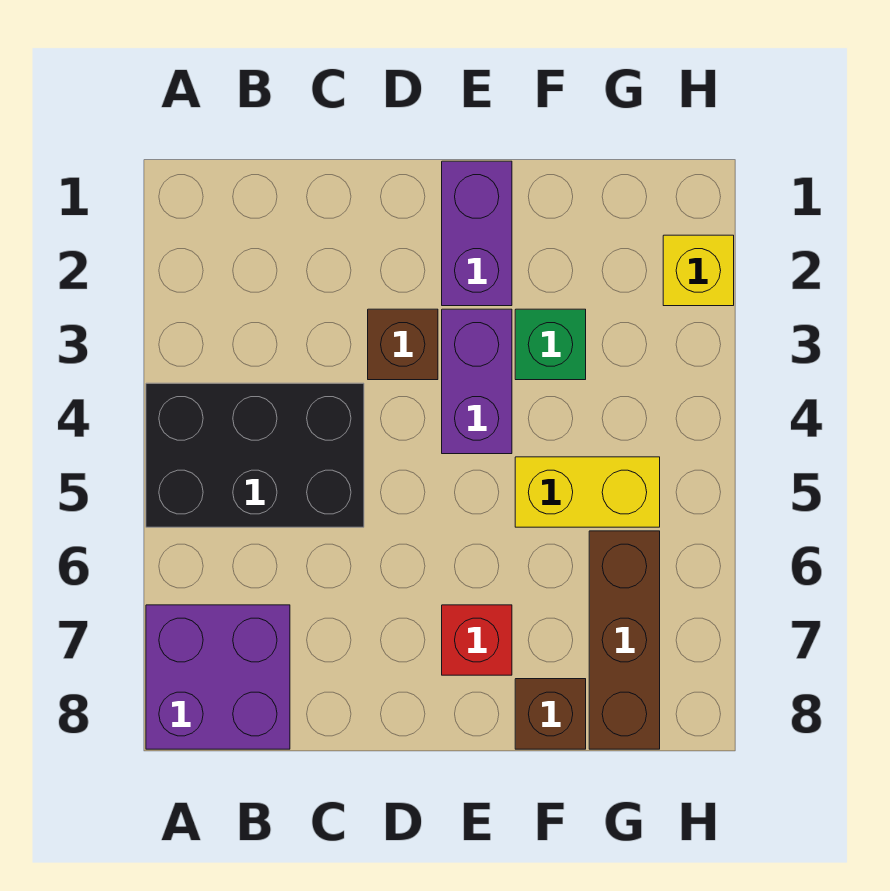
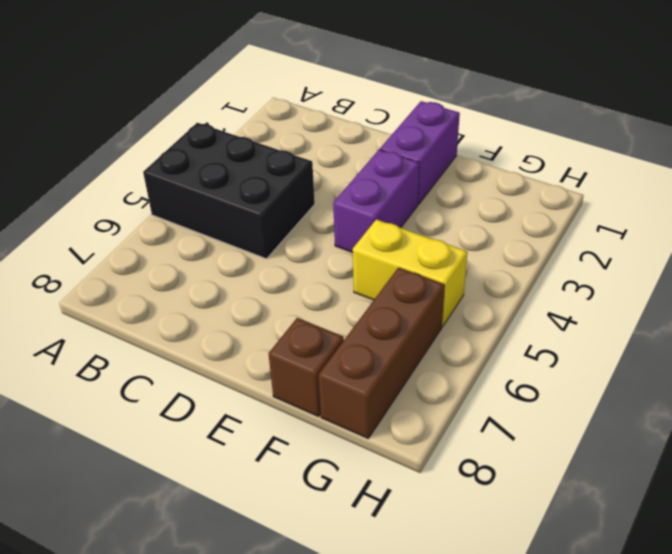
none -> purple 2x2 brick [146,605,290,749]
none -> brown 1x1 brick [368,309,438,380]

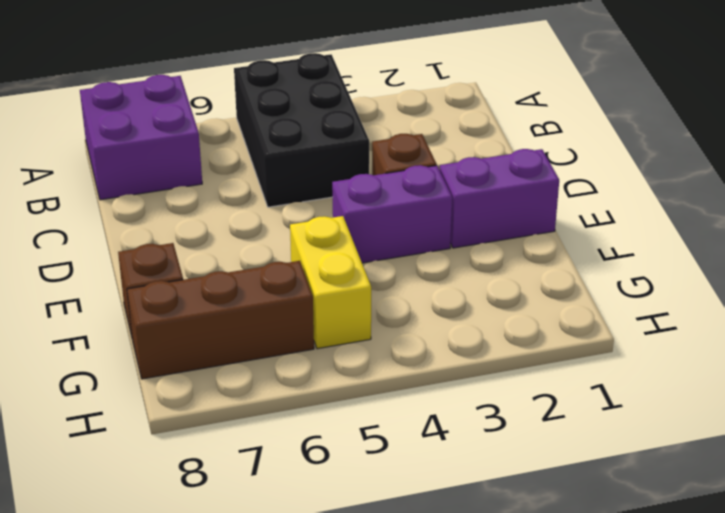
none -> red 1x1 brick [442,605,512,675]
none -> green 1x1 brick [515,309,586,380]

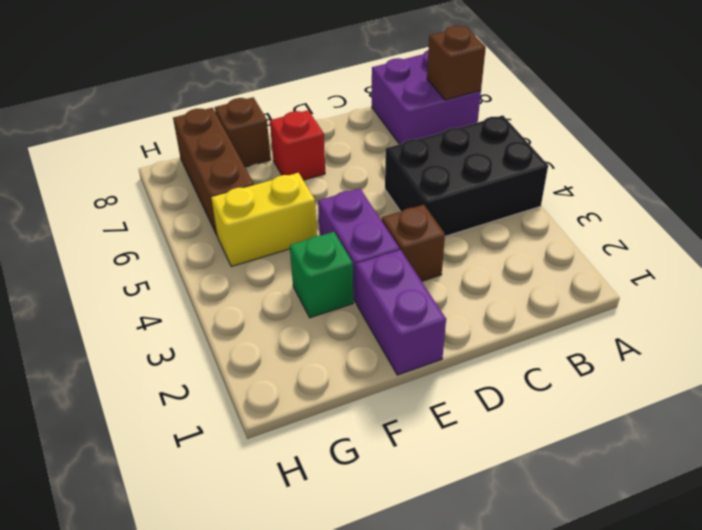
brown 1x1 brick [427,26,486,100] -> none
none -> yellow 1x1 brick [663,235,734,306]

